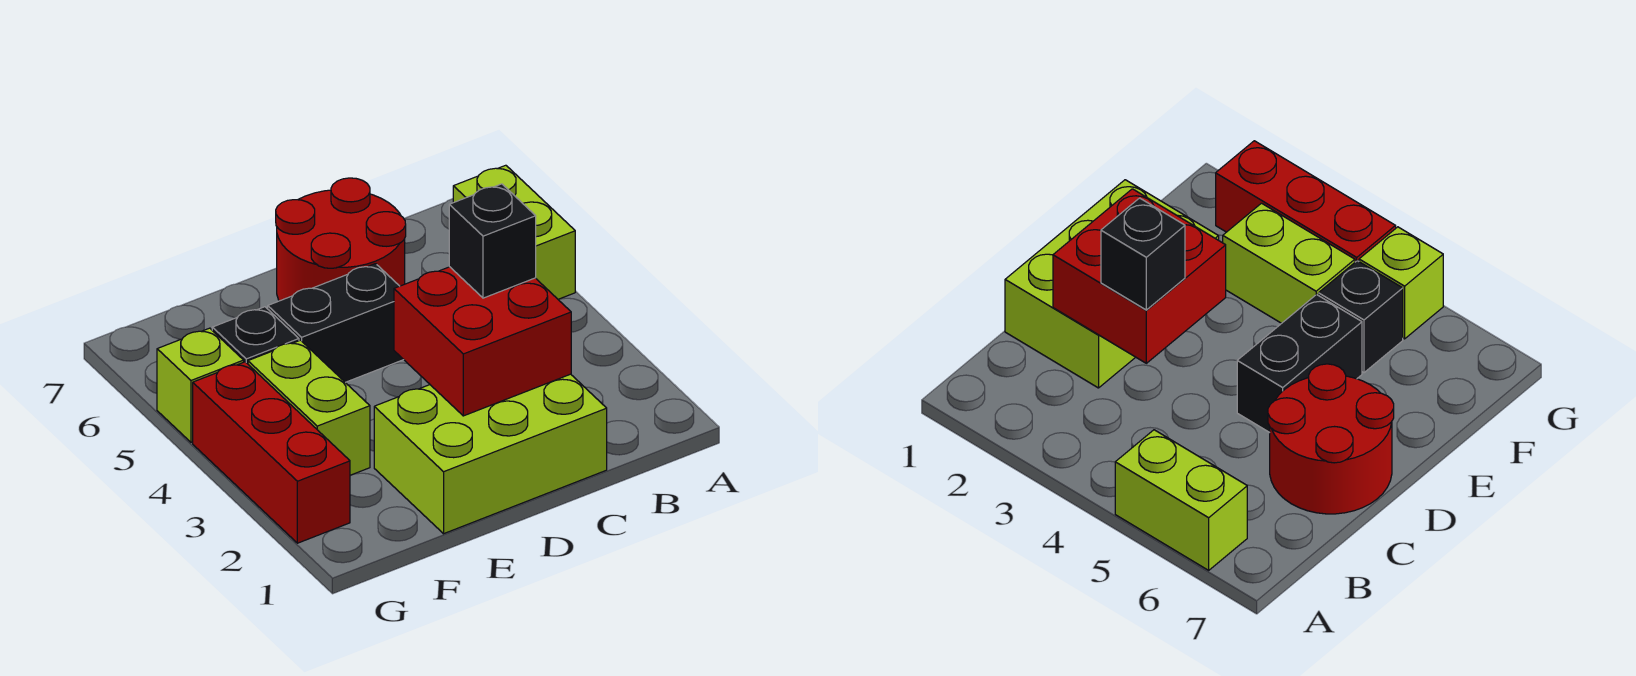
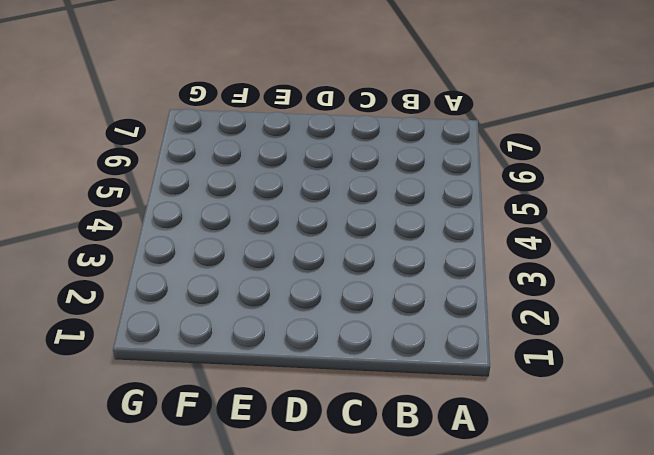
none -> lime 1x2 brick [453,165,575,299]
none -> lime 2x3 brick [374,374,607,534]

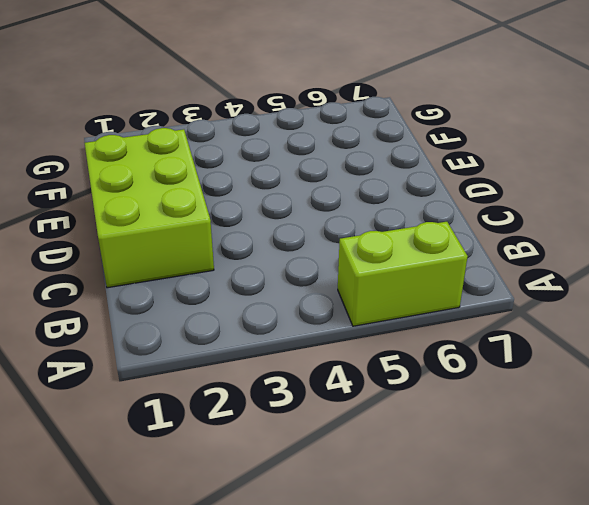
none -> red 2x2 round brick [276,178,406,301]
none -> black 1x2 brick [268,264,403,382]

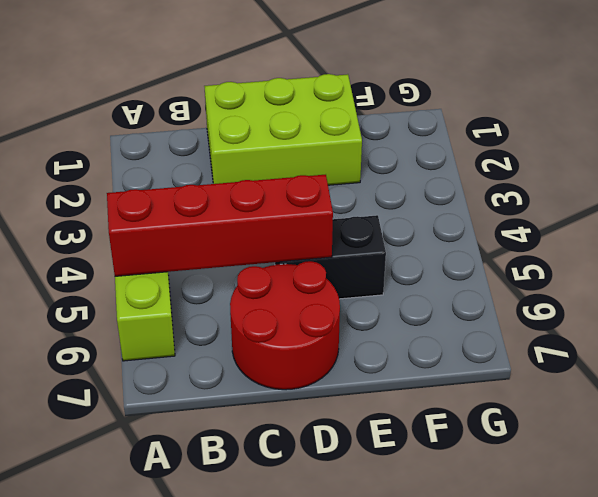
red 1x4 brick [107,175,333,276] -> none
none -> lime 1x2 brick [248,340,370,475]
none -> black 1x1 brick [212,307,299,364]

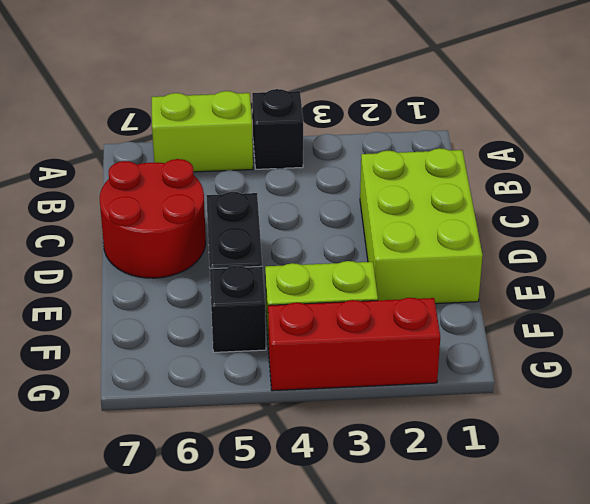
black 1x1 brick [252,89,303,169] -> black 1x1 brick moved to [449,184,536,298]
none -> lime 1x1 brick [157,328,244,442]
none -> red 2x2 brick [394,267,571,416]

